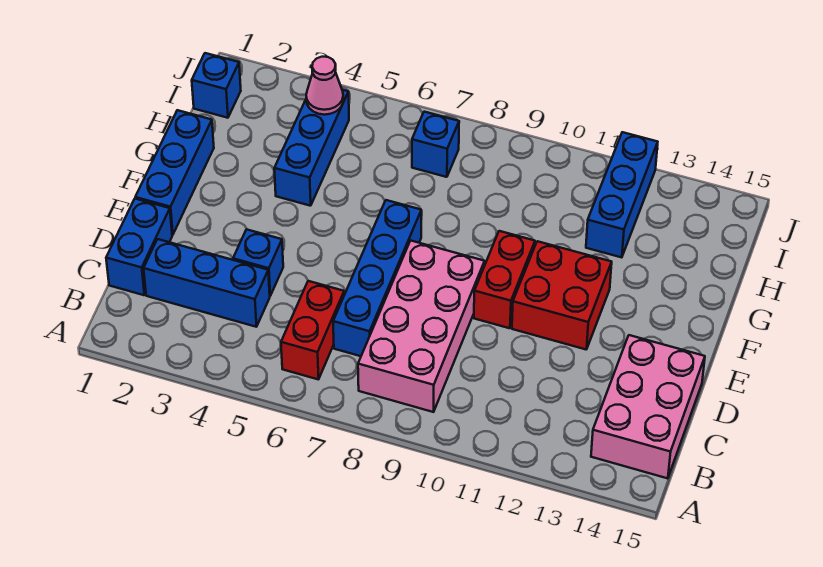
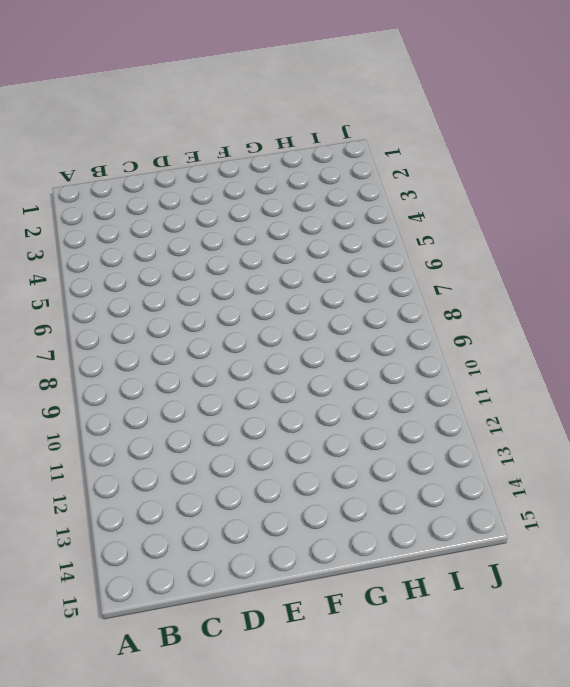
none -> red 1x2 brick [281,281,344,379]
none -> pink 2x4 brick [358,241,485,412]
none -> pink 2x3 brick [591,335,705,478]

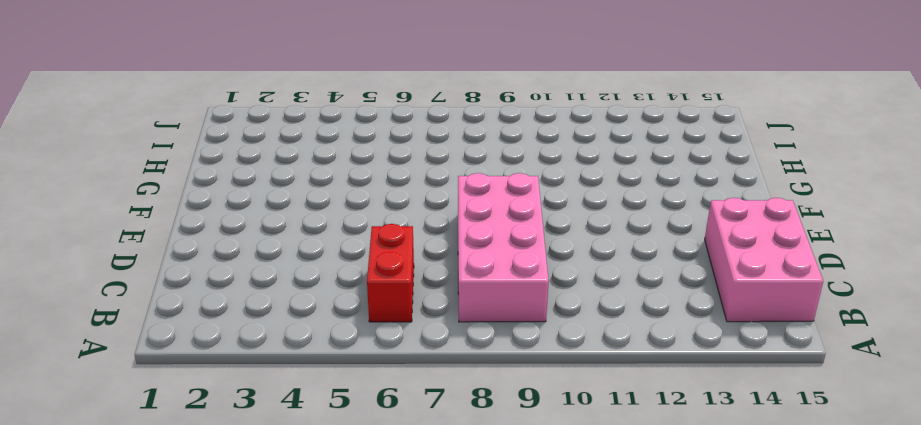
none -> blue 1x2 brick [106,199,172,295]
none -> blue 1x3 brick [144,239,270,327]
none -> blue 1x4 brick [333,200,421,356]

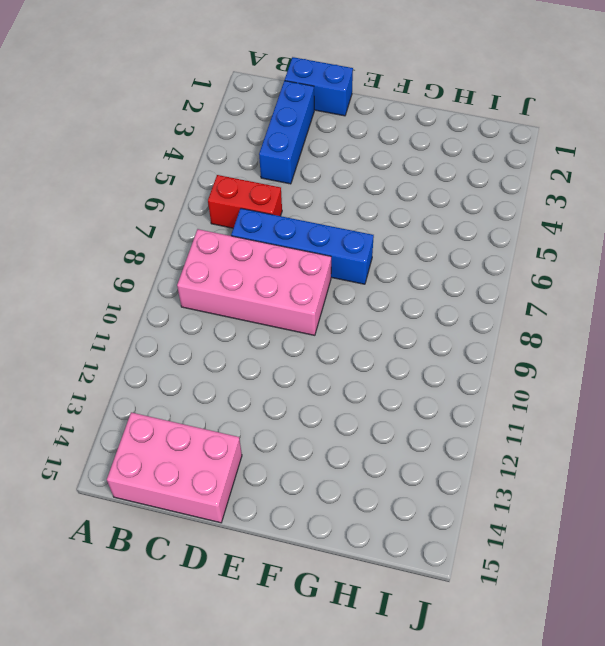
none -> blue 1x1 brick [233,229,283,296]
none -> blue 1x3 brick [135,110,214,235]
none -> red 1x2 brick [474,231,535,328]

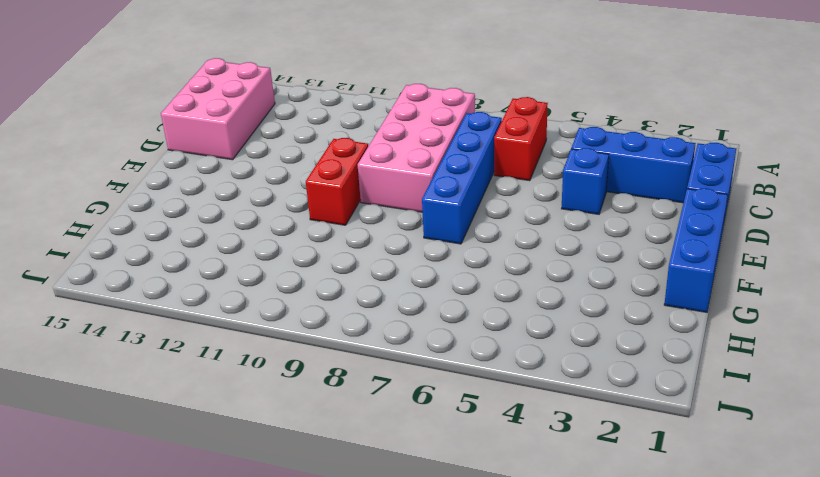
none -> red 2x2 brick [512,241,612,349]
none -> blue 1x3 brick [274,90,349,206]
none -> blue 1x3 brick [586,132,658,258]

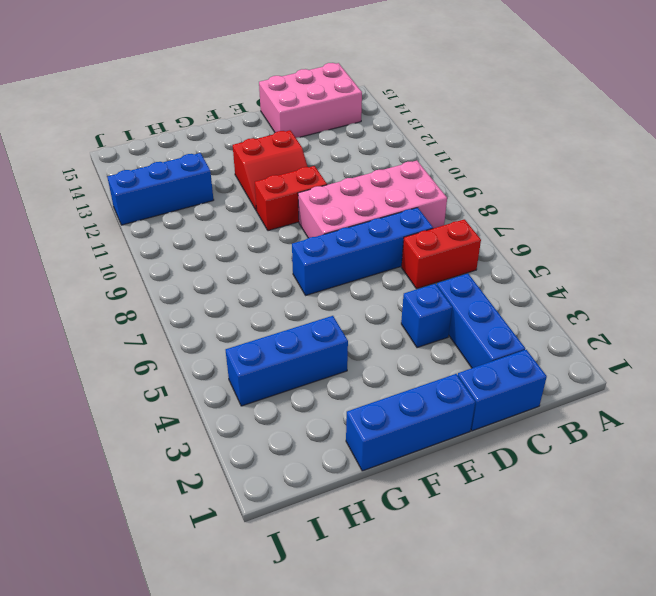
red 2x2 slope [233,130,308,211] -> red 2x2 brick [512,241,612,349]
none -> blue 1x1 brick [192,53,241,118]
none -> blue 1x1 brick [412,112,459,177]
none -> pink 1x1 cone [306,57,343,115]

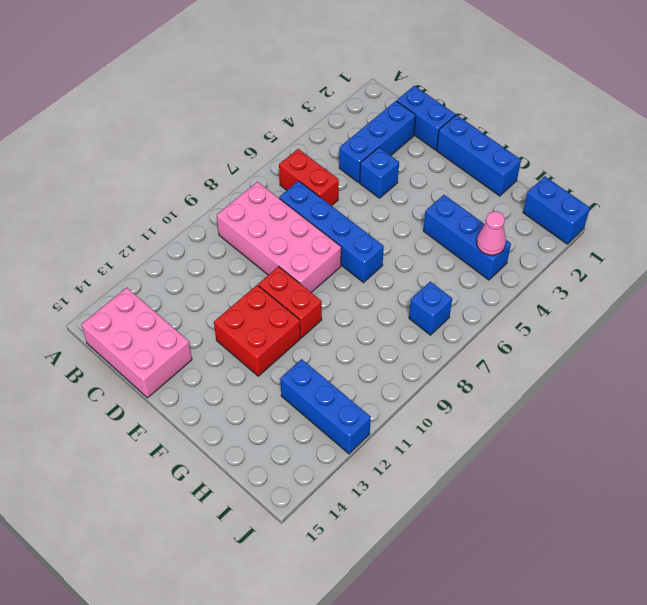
blue 1x2 brick [523,176,590,244] -> blue 1x1 brick [192,53,241,118]

